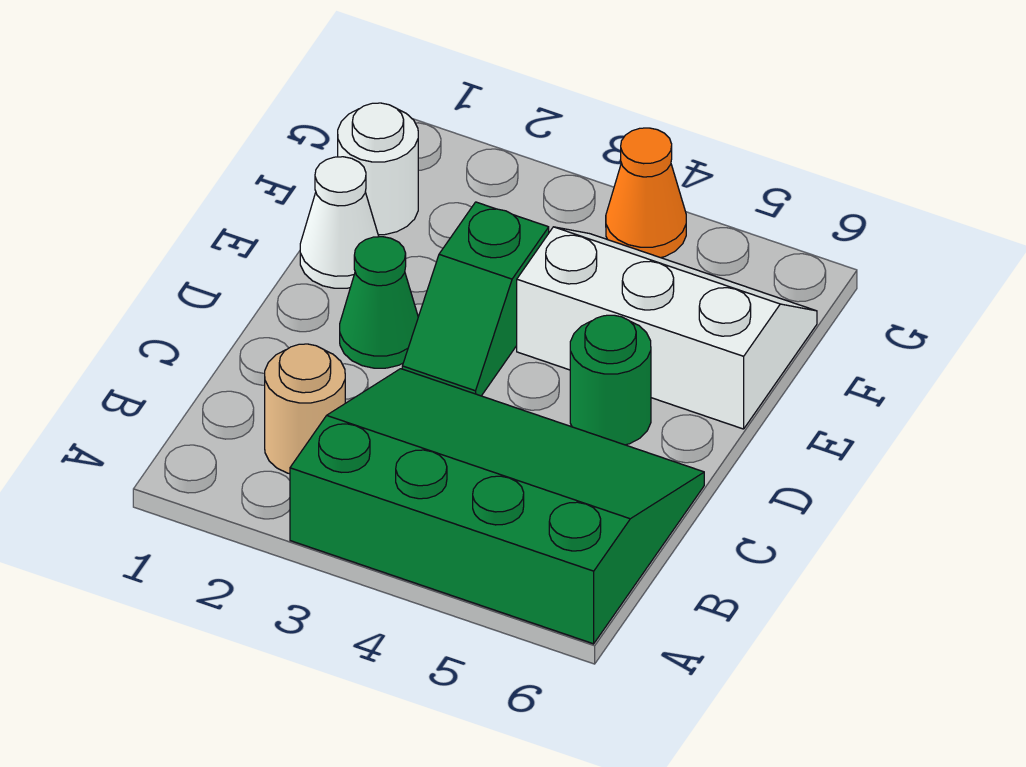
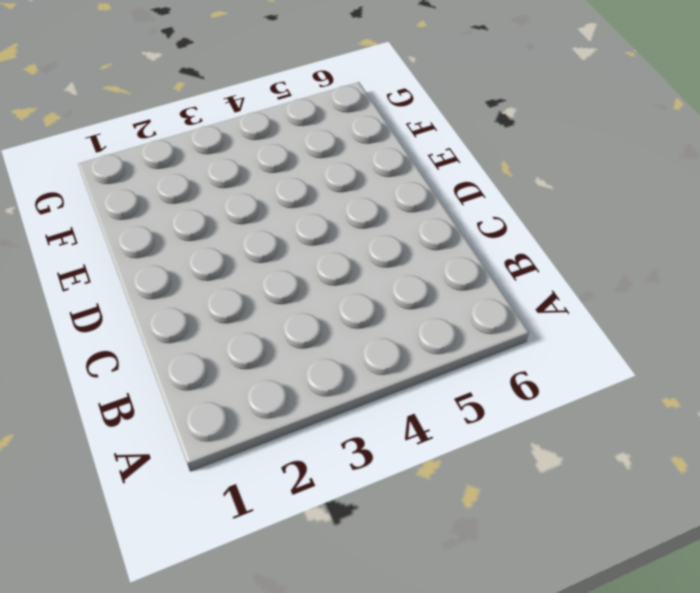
none -> green 3x4 slope [290,369,704,644]
none -> tan 1x1 round brick [265,344,345,474]

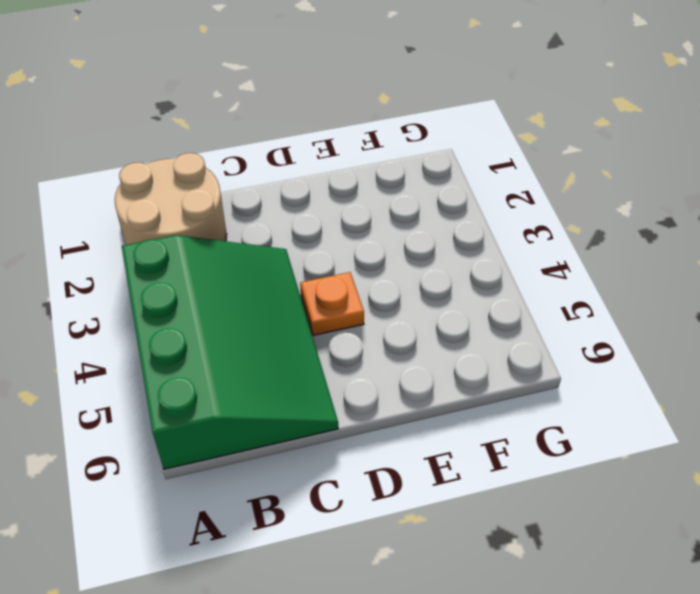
tan 2x2 round brick [115,153,227,245] -> tan 1x1 round brick [265,344,345,474]
orange 1x1 plate [300,272,364,335] -> none
none -> green 1x1 cone [340,237,418,368]
none -> green 1x2 slope [402,202,549,396]

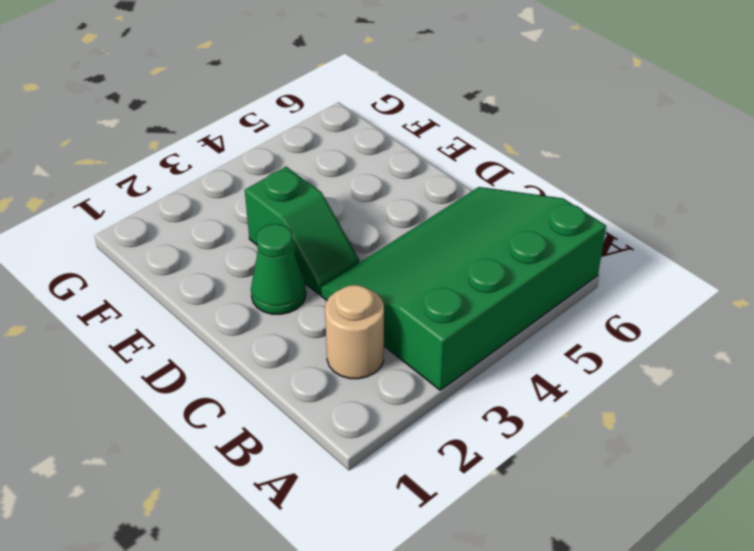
none -> green 1x1 round brick [570,315,651,445]
none -> white 1x1 cone [300,157,379,288]

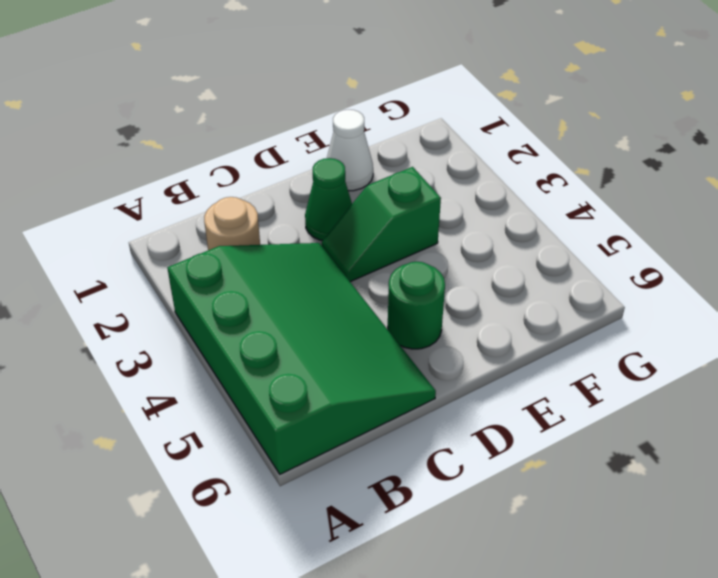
none -> white 2x3 slope [517,227,817,429]
none -> white 1x1 round brick [338,103,418,235]

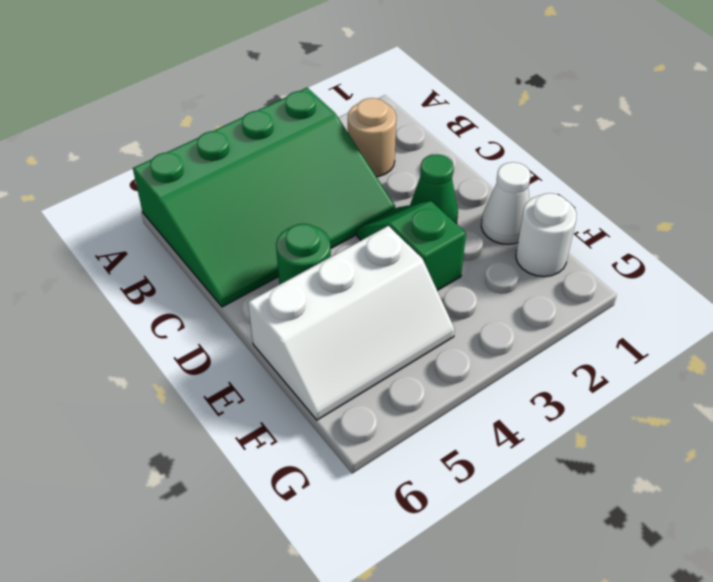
none -> orange 1x1 cone [606,128,686,258]

